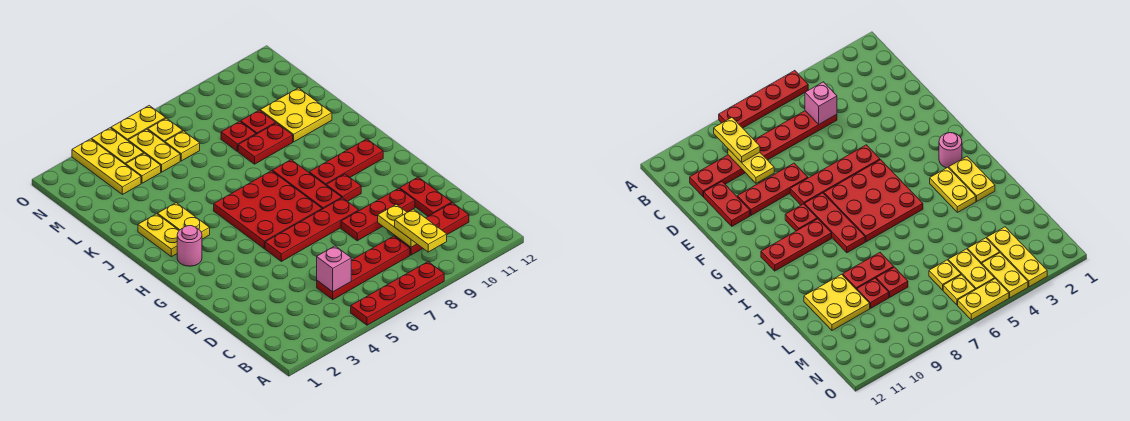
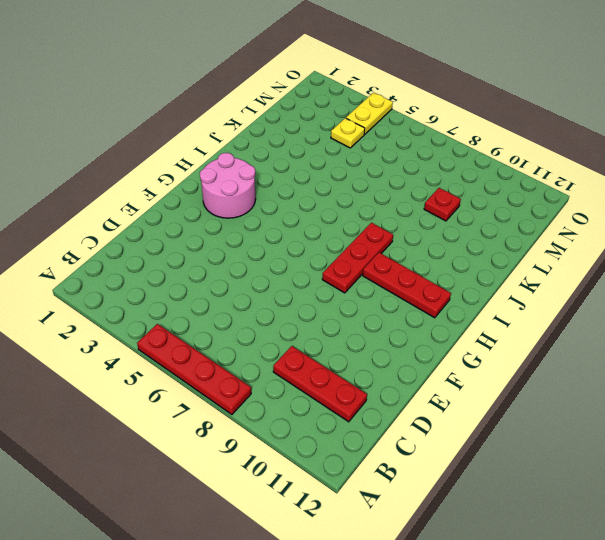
pink 2x2 round brick [200,153,256,218] -> pink 1x1 round brick [177,226,202,266]
none -> red 1x4 plate [317,236,410,300]
none -> red 1x2 plate [399,177,452,216]
none -> red 1x3 plate [341,188,415,241]

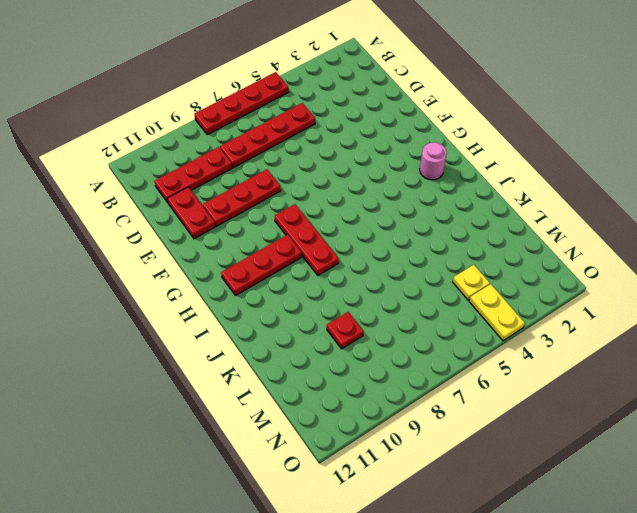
none -> red 1x4 plate [265,198,359,261]
none -> red 3x3 plate [214,171,322,249]
none -> red 1x1 plate [326,174,361,201]

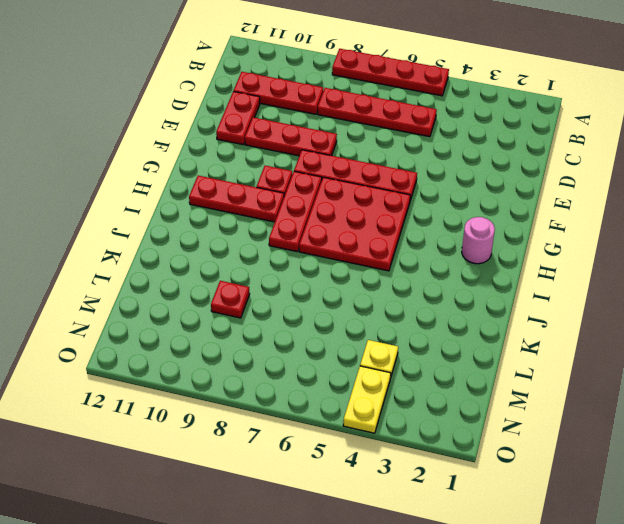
none -> yellow 1x2 plate [138,214,179,257]
none -> yellow 1x2 plate [158,203,210,239]
none -> red 1x2 plate [238,123,293,164]

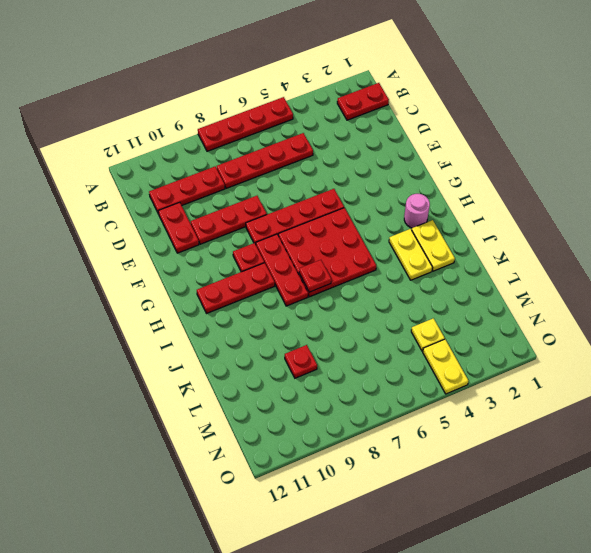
red 1x2 plate [337,83,389,120] -> red 1x2 plate moved to [238,123,293,164]
red 1x1 plate [299,260,331,292] -> red 1x1 plate moved to [221,121,256,151]
none -> yellow 2x2 plate [260,88,332,142]
none -> yellow 1x3 plate [72,139,141,195]
none -> yellow 1x2 plate [128,129,180,172]

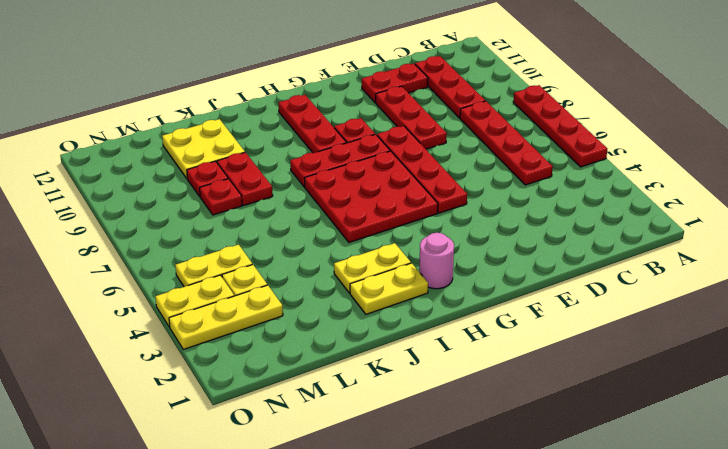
none -> yellow 1x1 plate [165,131,200,161]
none -> yellow 1x1 plate [148,118,183,142]
none -> yellow 1x2 plate [111,106,166,141]

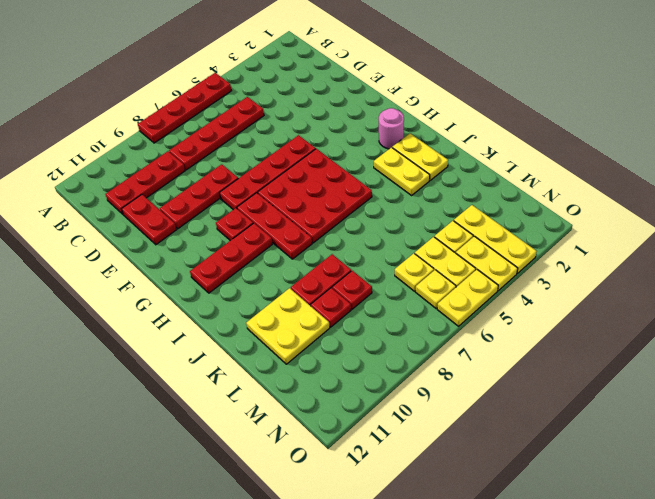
none -> pink 1x1 brick [317,246,351,292]
none -> yellow 1x2 plate [378,204,416,247]
none -> yellow 1x2 plate [395,209,447,252]

